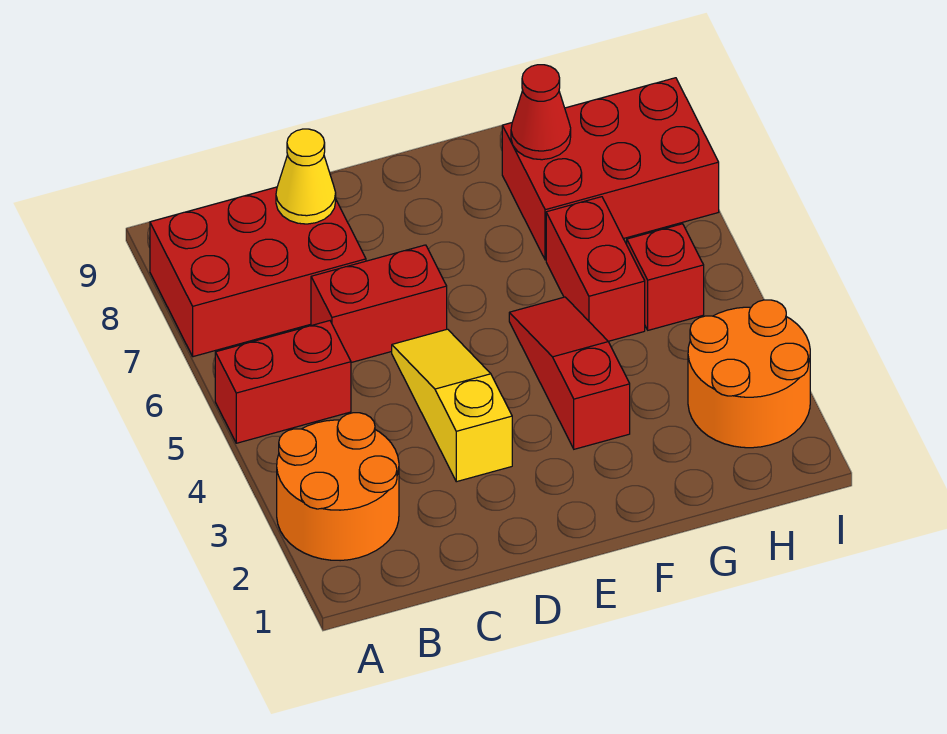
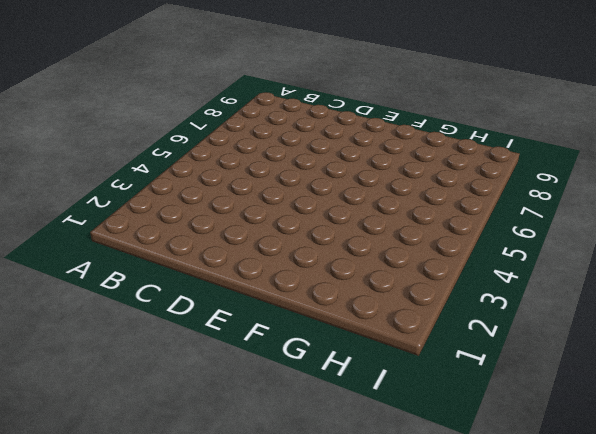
none -> orange 2x2 round brick [277,413,399,561]
none -> red 1x2 brick [215,321,351,443]
none -> red 2x3 brick [150,187,366,357]

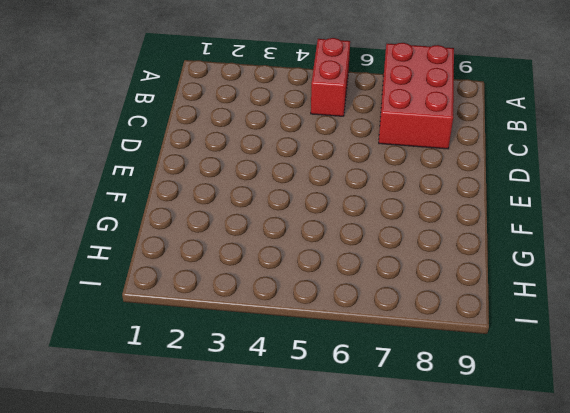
none -> orange 2x2 round brick [277,413,399,561]
none -> red 1x2 brick [311,245,447,363]
none -> yellow 1x3 slope [392,329,512,482]

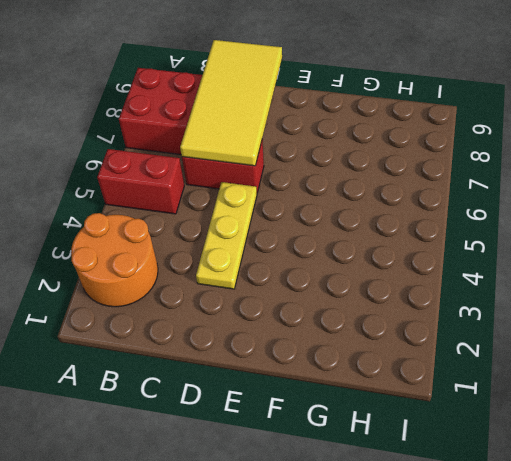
yellow 2x4 tile [180,40,282,166] -> yellow 1x1 cone [276,129,336,224]
yellow 1x3 plate [196,182,257,289] -> yellow 1x3 slope [392,329,512,482]
none -> red 1x3 slope [509,297,630,449]
none -> red 1x2 brick [546,197,645,341]
none -> red 2x3 brick [502,78,719,260]

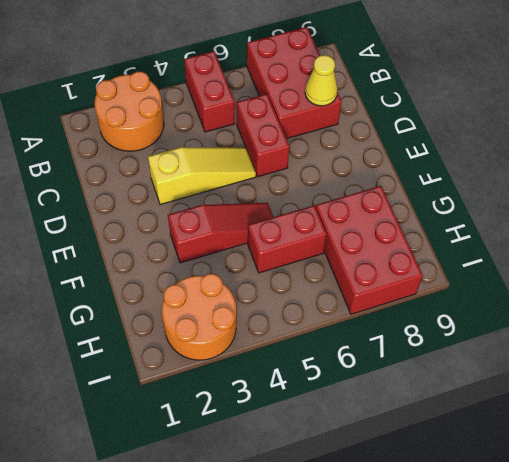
none -> red 1x1 brick [627,224,704,330]
none -> red 1x1 cone [511,65,571,160]

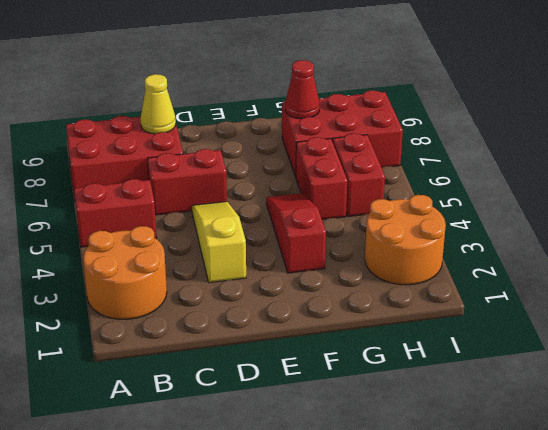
red 1x2 brick [333,133,385,217] -> red 1x1 brick [627,224,704,330]

